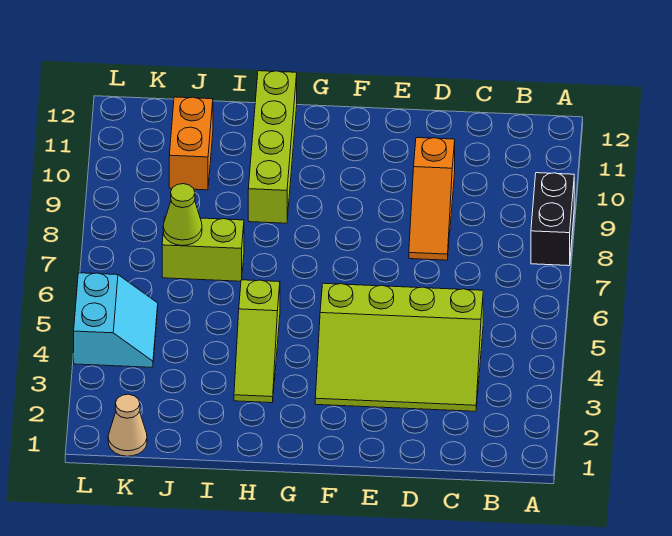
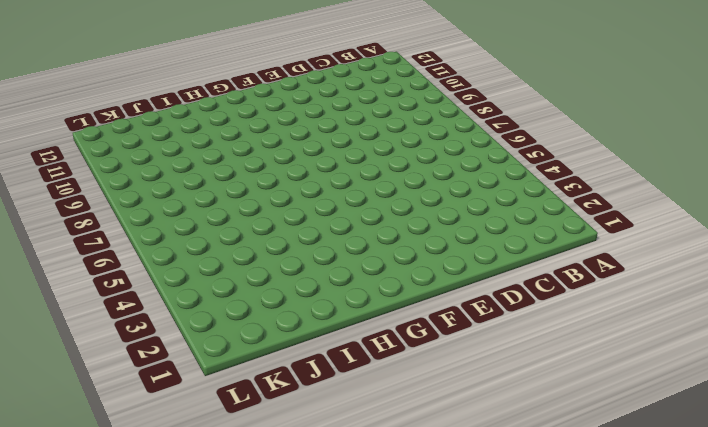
none -> black 1x2 brick [531,173,574,266]
none -> lime 3x4 slope [315,283,483,411]

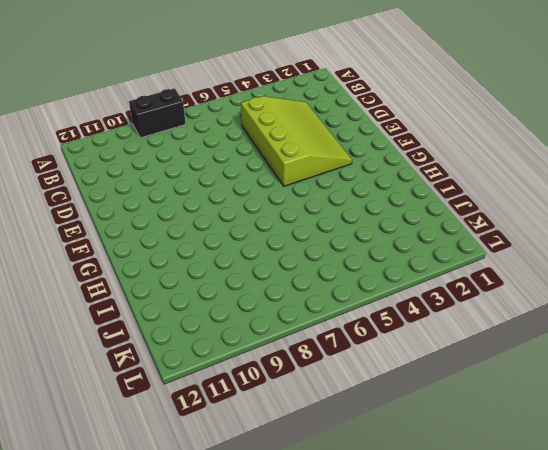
none -> orange 1x3 slope [409,138,455,260]
none -> lime 1x3 slope [234,280,280,403]

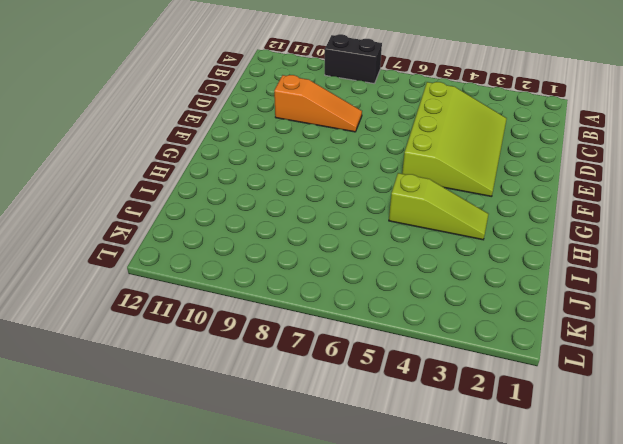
none -> lime 1x4 brick [248,71,297,223]
none -> lime 1x2 brick [162,217,244,281]

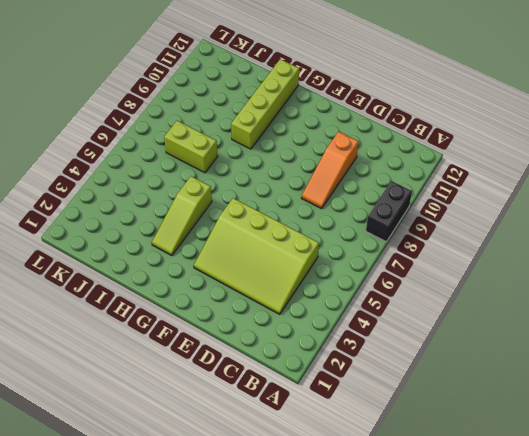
none -> orange 1x2 brick [169,97,213,190]
none -> tan 1x1 cone [108,394,147,456]

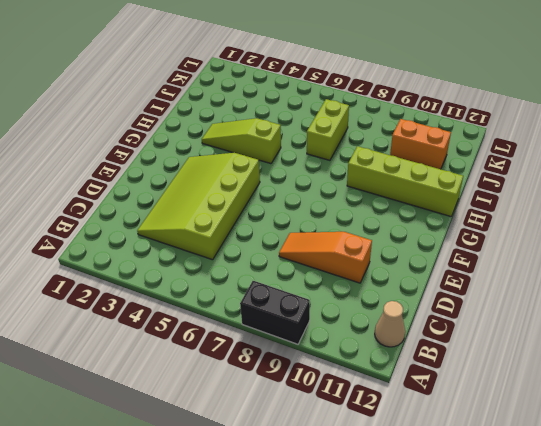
tan 1x1 cone [375,301,405,347] -> tan 1x1 cone moved to [108,394,147,456]
none -> cyan 2x2 slope [74,273,158,367]
none -> lime 1x1 cone [163,184,202,246]

